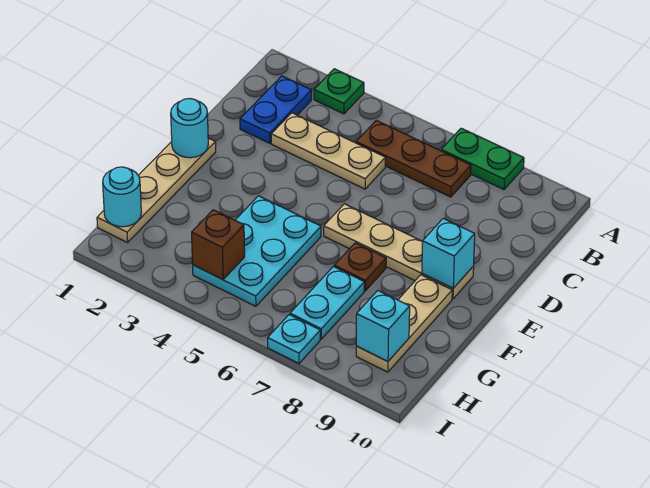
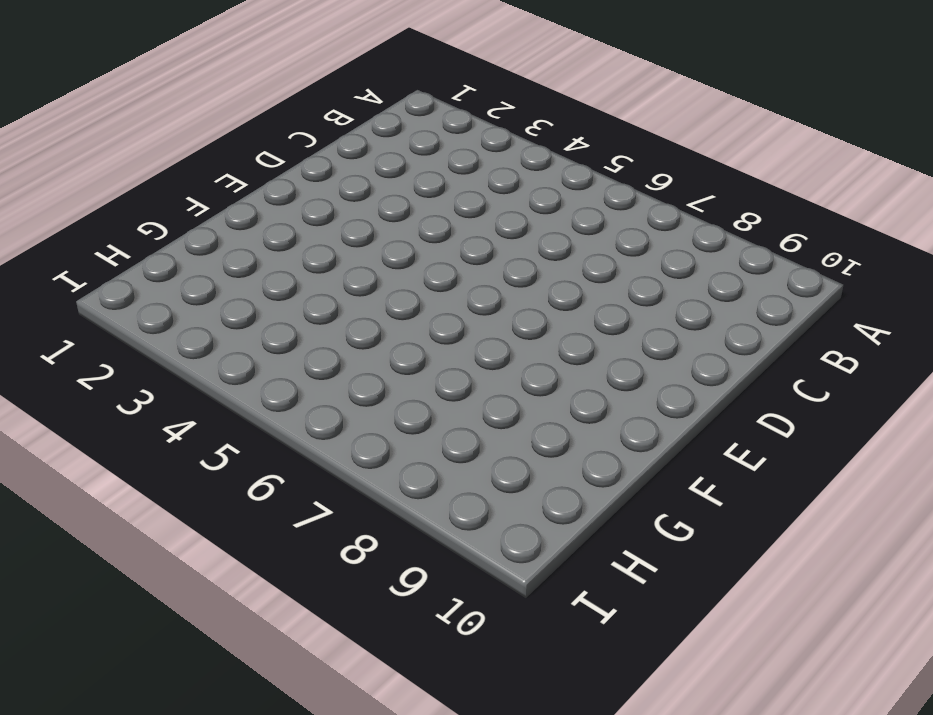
none -> green 1x1 plate [314,69,364,114]
none -> green 1x2 plate [441,128,524,190]
none -> blue 1x2 plate [240,76,312,143]

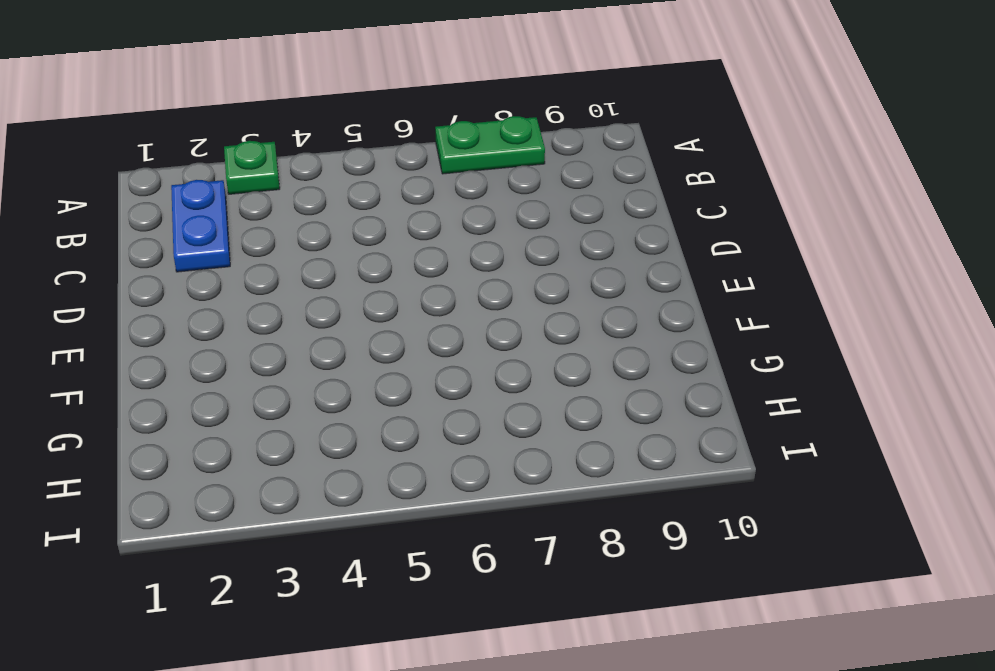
none -> brown 1x3 plate [356,120,471,197]
none -> tan 1x3 plate [271,113,386,189]
none -> tan 1x4 plate [97,138,216,243]

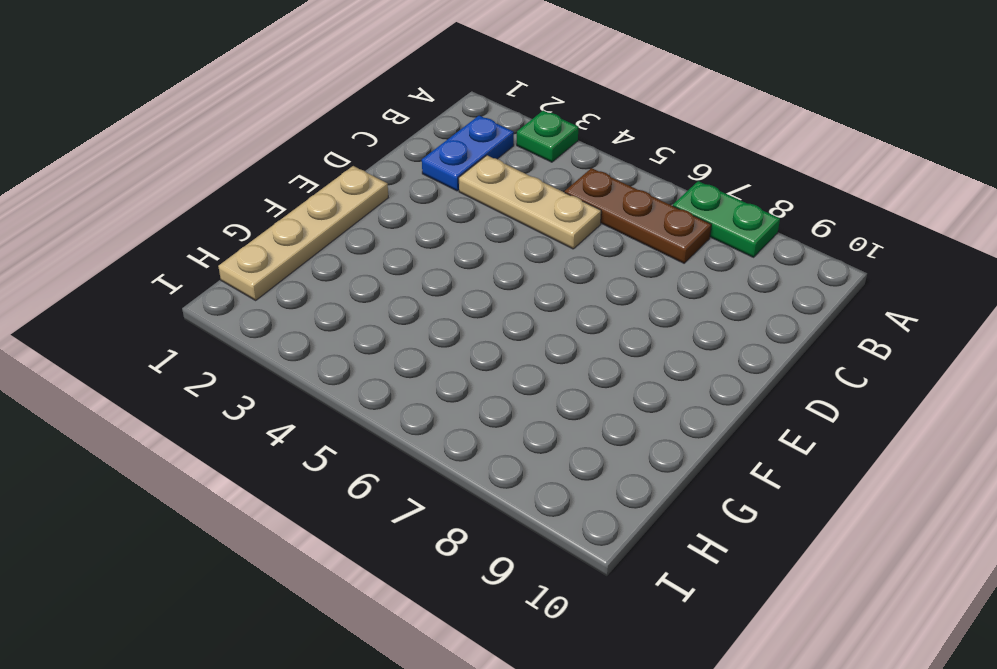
none -> tan 1x4 plate [324,204,474,299]
none -> cyan 2x3 plate [193,196,321,306]
none -> brown 1x1 plate [334,243,386,291]

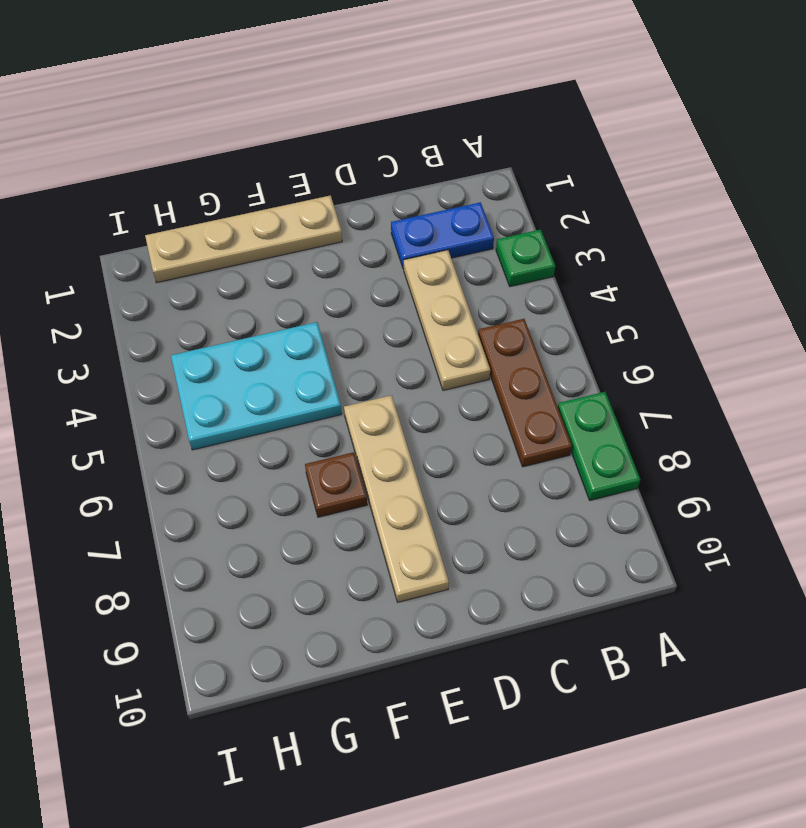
none -> tan 1x3 plate [356,275,452,372]
none -> cyan 1x2 plate [290,267,365,339]
none -> cyan 1x1 plate [268,315,320,363]

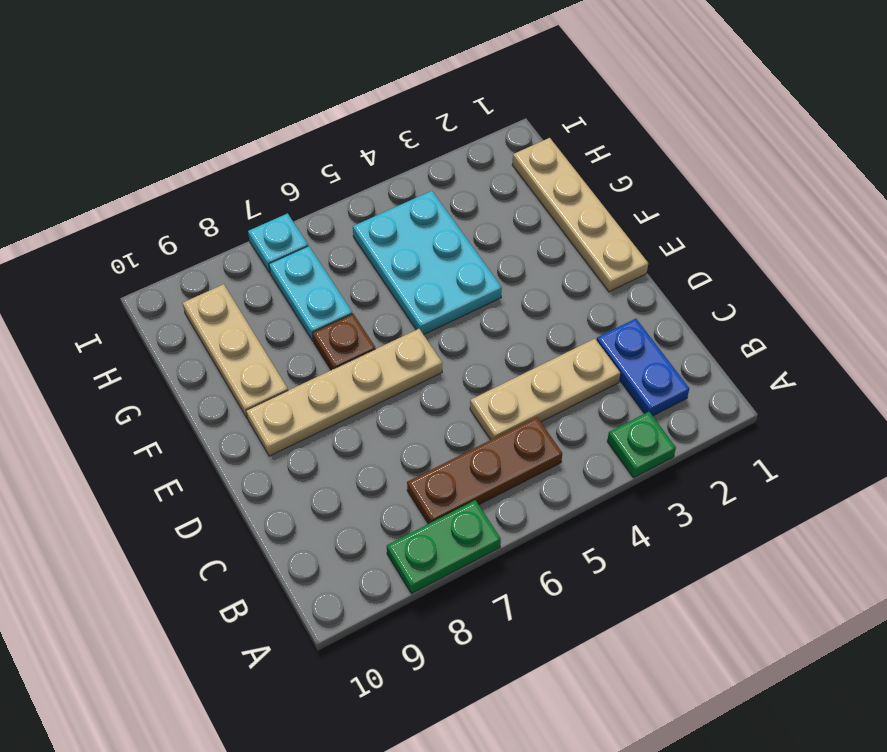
none -> cyan 1x1 round brick [171,99,208,158]
none -> cyan 1x1 brick [422,218,475,288]
none -> cyan 1x1 round brick [103,167,141,227]

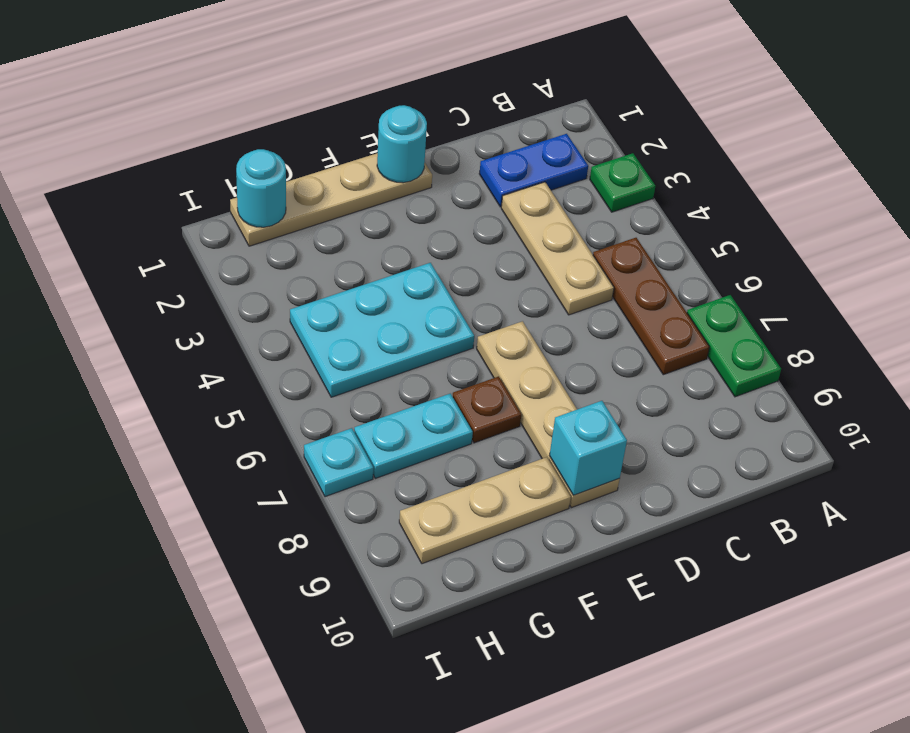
none -> brown 1x1 brick [192,210,245,280]
none -> cyan 1x1 brick [356,291,410,361]

